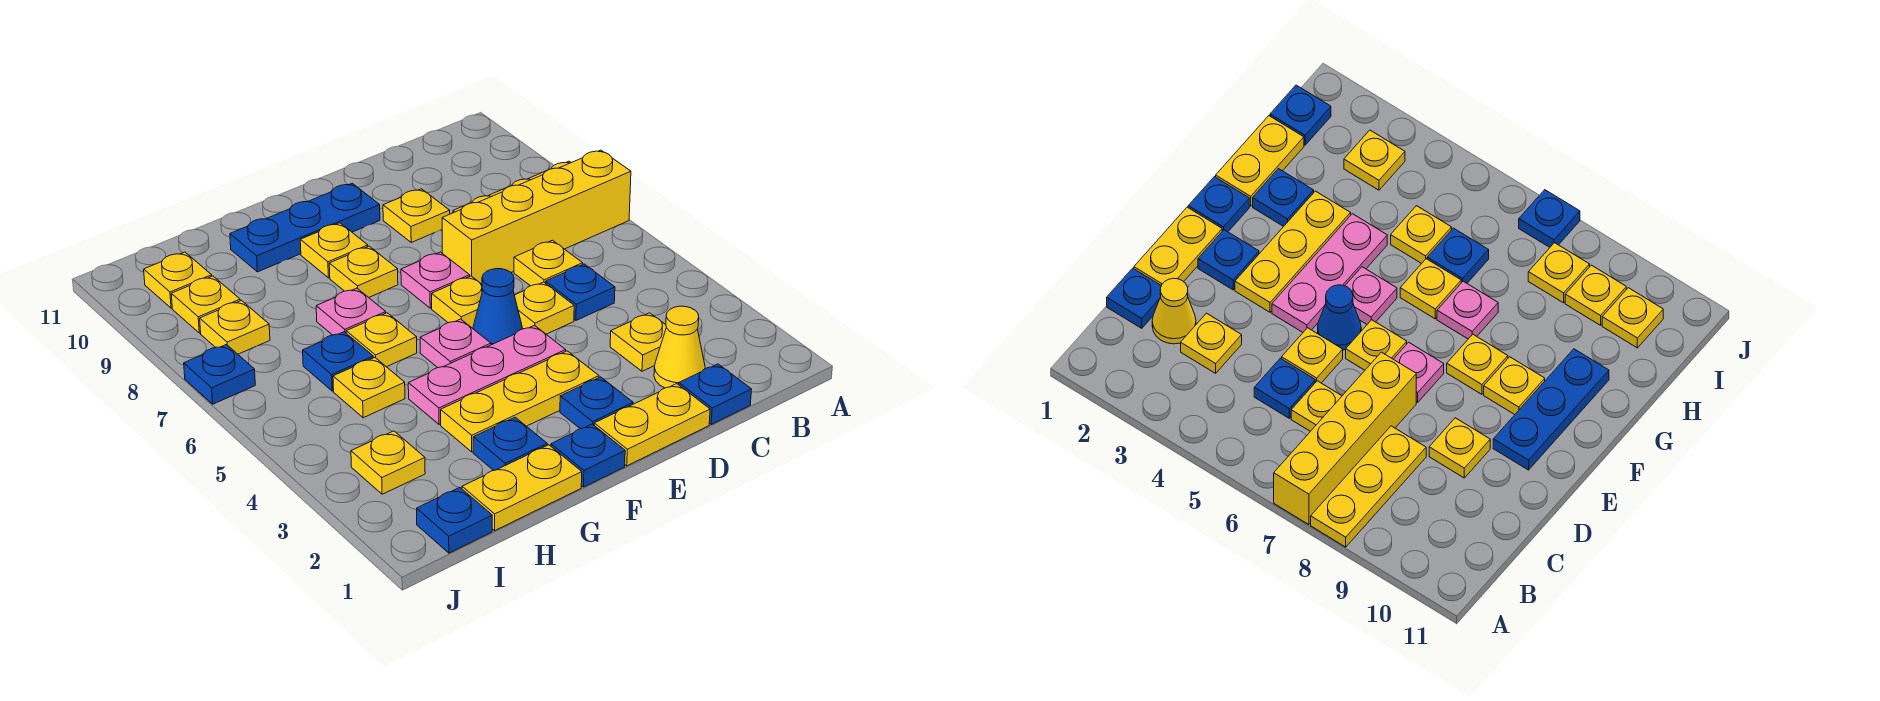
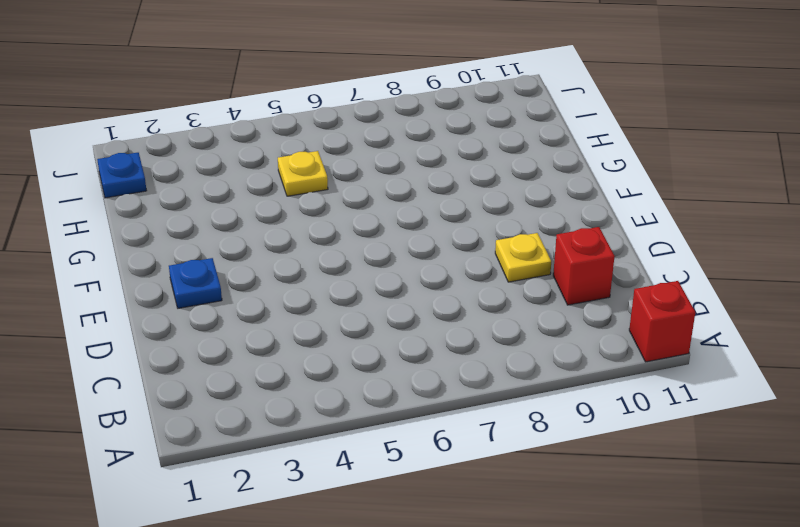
red 1x1 brick [629,281,695,362] -> none
red 1x1 brick [553,227,615,305] -> none
none -> yellow 1x4 brick [442,150,631,284]
none -> yellow 1x3 plate [1311,426,1426,547]
none -> blue 1x1 plate [679,364,752,424]
none -> yellow 1x1 cone [654,306,705,388]

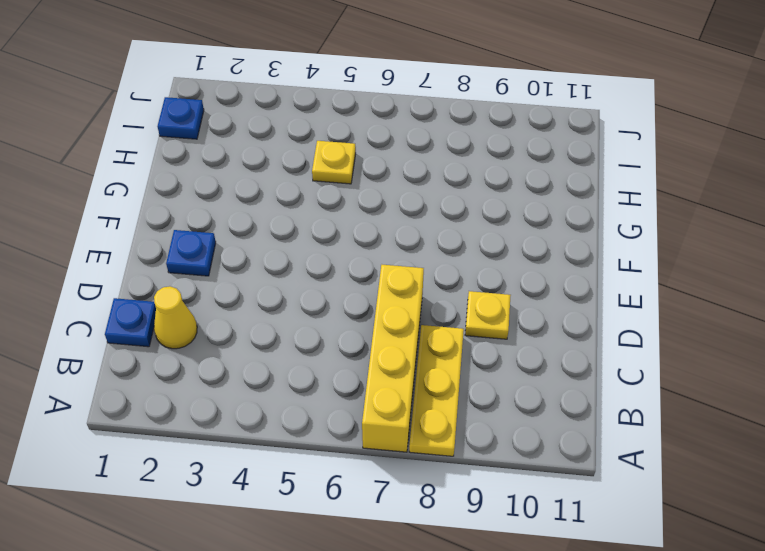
none -> yellow 1x1 plate [610,313,666,371]
none -> blue 1x1 plate [546,264,615,320]
none -> yellow 1x1 plate [514,240,583,286]
none -> yellow 1x2 plate [594,384,710,466]

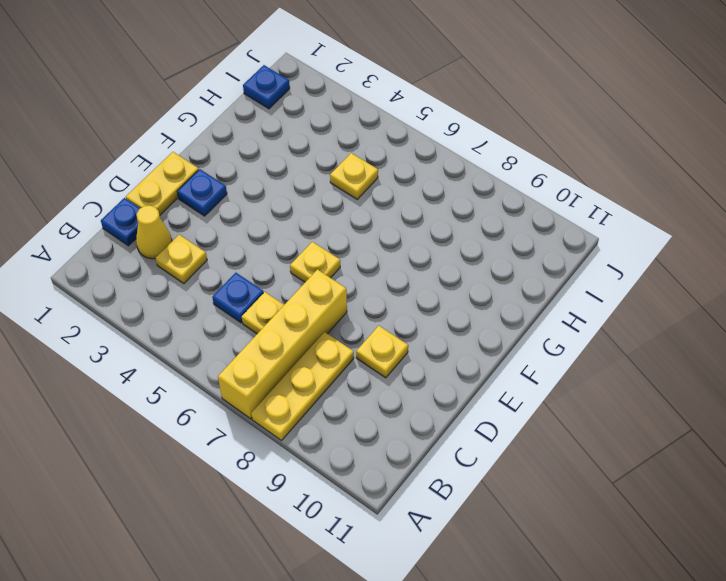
none -> yellow 1x1 plate [514,282,574,334]
none -> yellow 1x3 plate [441,351,599,452]
none -> pink 1x3 plate [408,325,566,424]
none -> blue 1x1 cone [473,269,523,345]

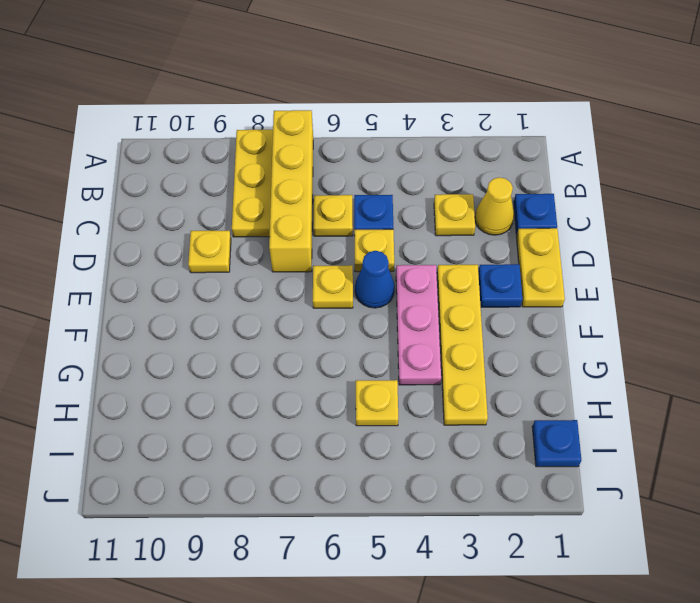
yellow 1x4 plate [437,265,488,425] -> yellow 1x3 plate [441,351,599,452]
none -> pink 1x1 plate [401,252,470,308]
none -> blue 1x3 plate [230,183,380,272]
none -> blue 1x1 plate [551,424,625,487]
none -> pink 1x1 plate [420,319,491,368]

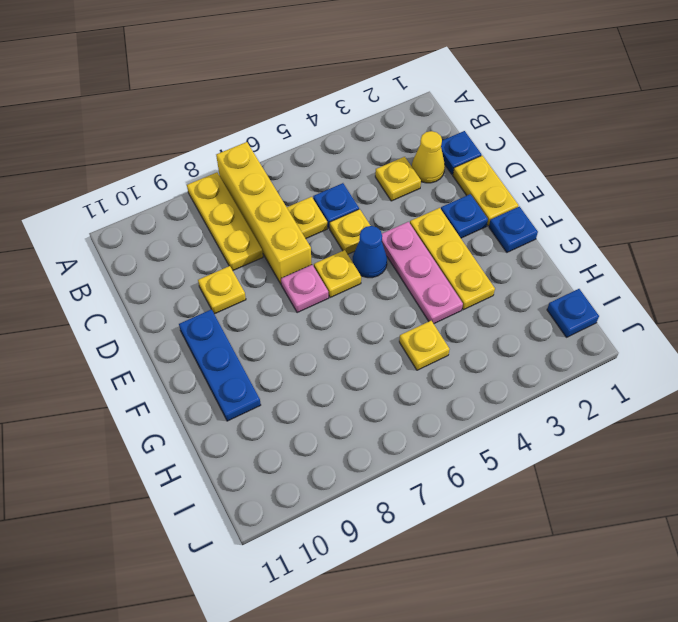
none -> pink 1x1 plate [420,319,491,368]
none -> yellow 1x1 plate [329,246,398,297]
none -> yellow 1x1 plate [300,223,368,278]
none -> yellow 1x2 plate [462,445,582,531]

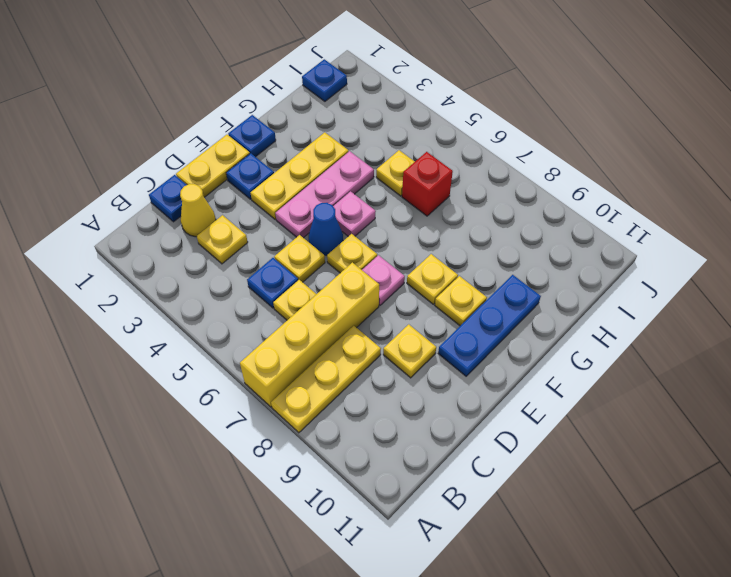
red 1x1 brick [402,152,453,216] -> blue 1x1 plate [303,332,373,391]
none -> yellow 1x2 plate [462,445,582,531]
none -> blue 1x1 plate [473,417,547,470]
none -> yellow 1x1 plate [346,313,417,367]
none -> pink 1x1 plate [316,288,386,335]

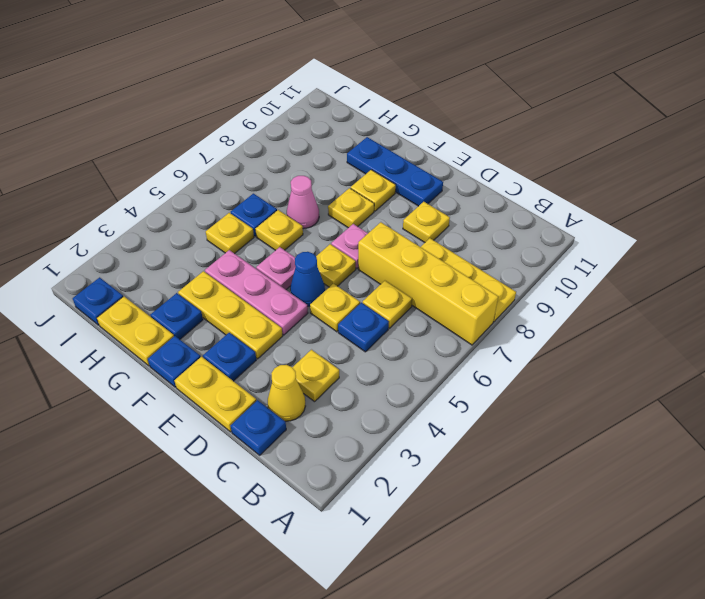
pink 1x1 cone [287,176,319,229] -> pink 1x1 plate [316,288,386,335]
none -> yellow 1x1 plate [351,431,425,494]
none -> yellow 1x1 plate [200,300,270,354]
none -> yellow 1x1 plate [171,276,240,333]
none -> yellow 1x1 plate [144,252,212,308]

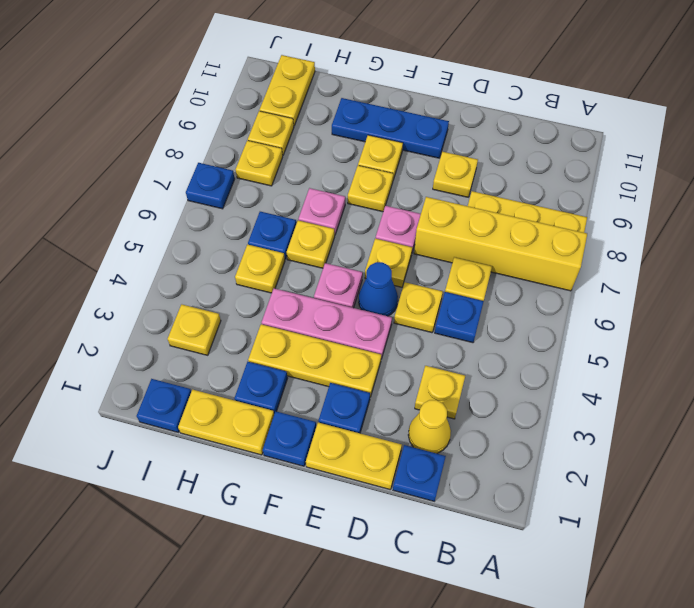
yellow 1x2 plate [260,55,315,126] -> yellow 1x1 plate [144,252,212,308]

